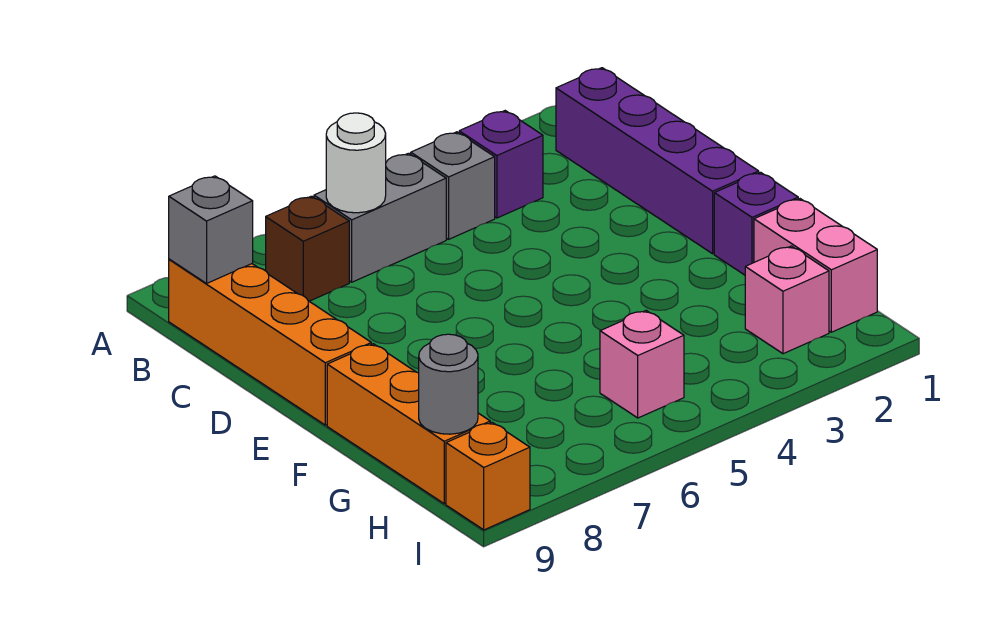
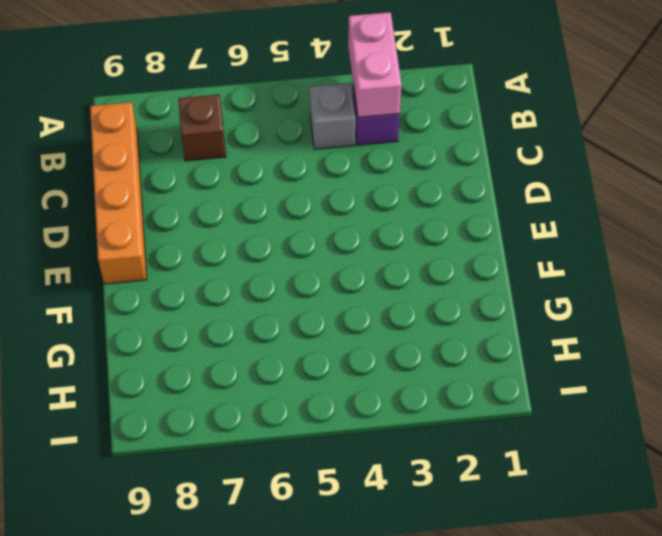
pink 1x2 brick [348,12,401,117] -> pink 1x2 brick moved to [754,199,877,332]
none -> purple 1x4 brick [556,68,759,254]
none -> grey 1x2 brick [314,153,446,282]
none -> purple 1x1 brick [714,172,798,275]

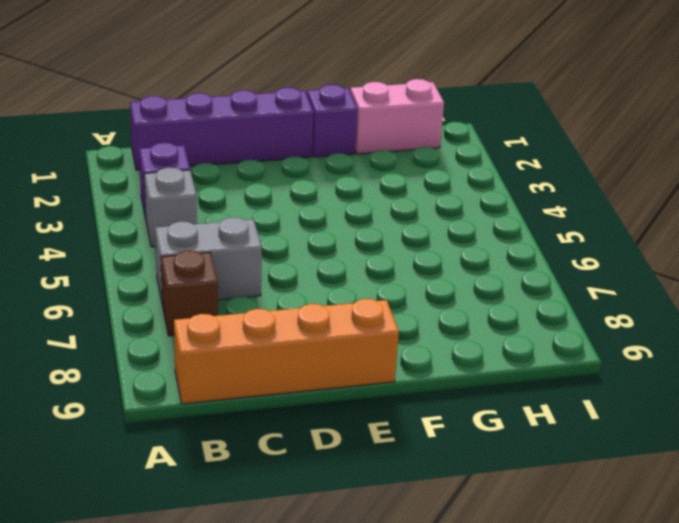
grey 1x2 brick [155,217,262,301] -> grey 1x2 brick turned to [314,153,446,282]
none -> orange 1x3 brick [327,344,490,504]
none -> pink 1x1 brick [745,246,829,354]
none -> pink 1x1 brick [600,311,684,418]

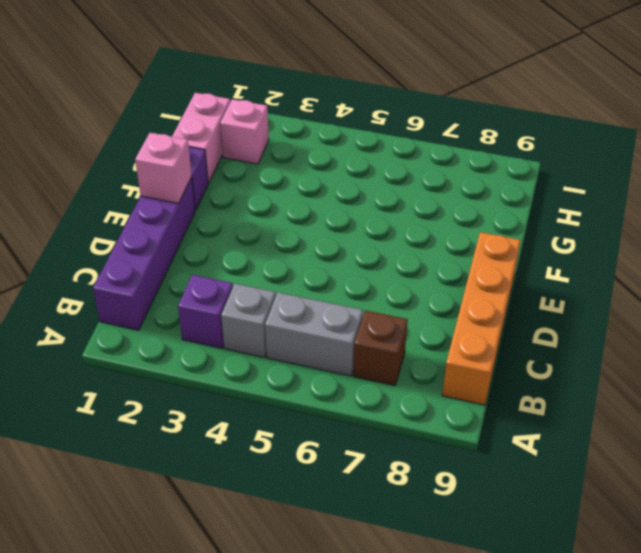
pink 1x1 brick [135,133,192,203] -> pink 1x1 brick moved to [600,311,684,418]
none -> orange 1x3 brick [327,344,490,504]
none -> orange 1x1 brick [446,422,530,530]
none -> white 1x1 round brick [326,113,386,213]

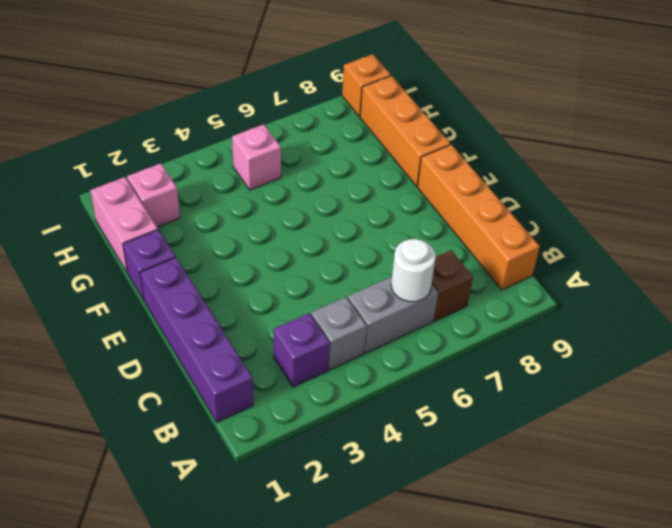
none -> grey 1x1 brick [169,176,253,283]
none -> grey 1x1 round brick [419,334,478,434]

